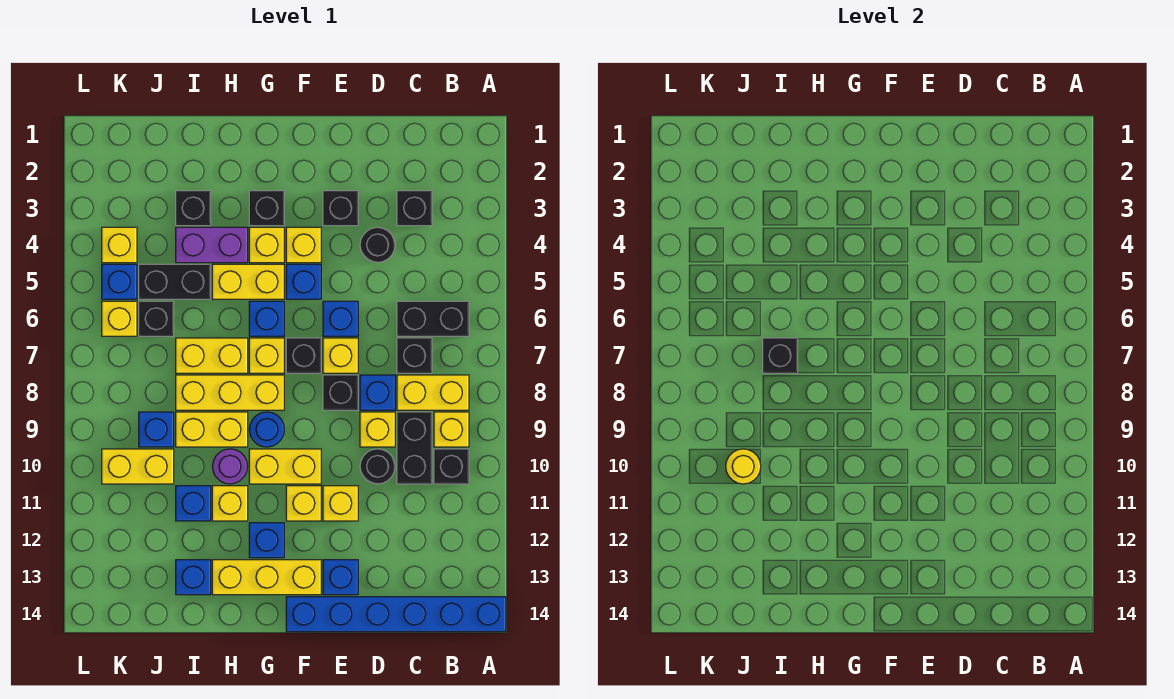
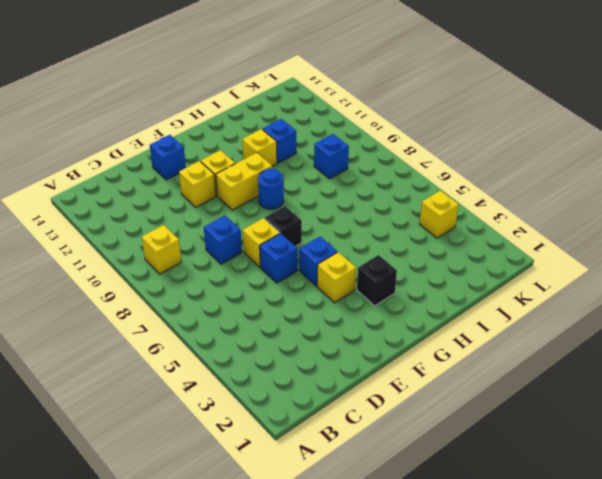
none -> blue 1x6 brick [286,597,506,632]
none -> black 1x2 brick [397,301,469,336]
none -> yellow 1x2 brick [397,375,469,410]
none -> black 1x1 brick [434,449,469,484]

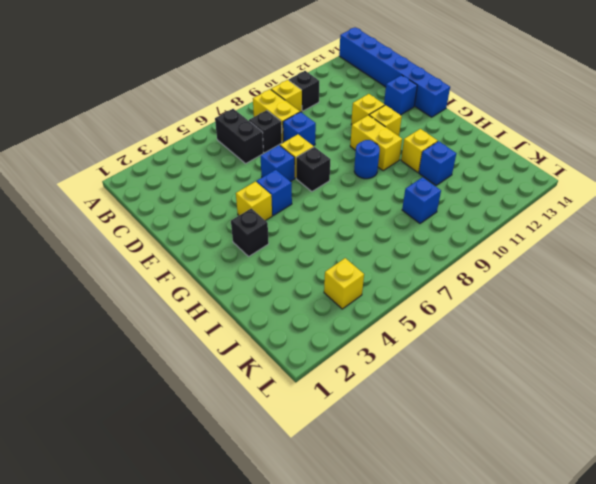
none -> black 1x1 brick [397,191,432,226]
none -> black 1x2 brick [397,412,432,484]
none -> black 1x1 round brick [360,227,395,263]
none -> yellow 1x1 brick [360,412,395,447]

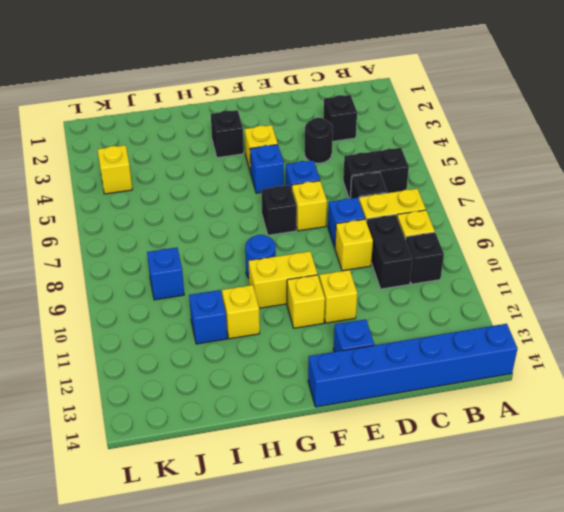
none -> black 1x1 round brick [360,449,395,484]
none -> black 1x1 brick [323,191,358,226]
none -> black 1x1 brick [323,375,358,410]
none -> yellow 1x3 brick [212,560,321,595]

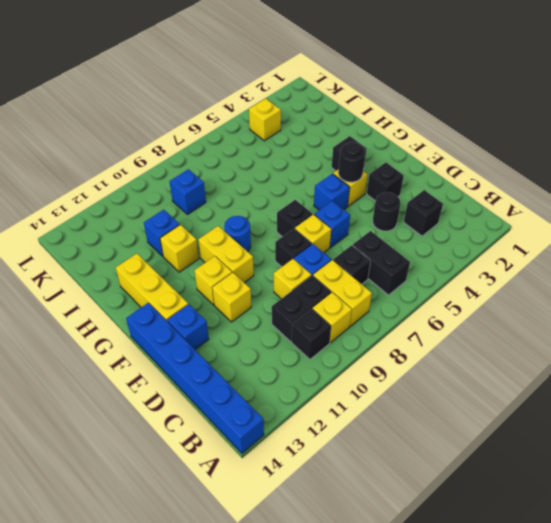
black 1x1 round brick [338,142,365,182] -> black 1x1 round brick moved to [360,449,395,484]
none -> yellow 1x1 brick [249,227,284,263]
none -> yellow 1x2 brick [212,264,284,299]
none -> blue 1x1 brick [249,301,284,336]
none -> yellow 1x1 brick [249,338,284,373]

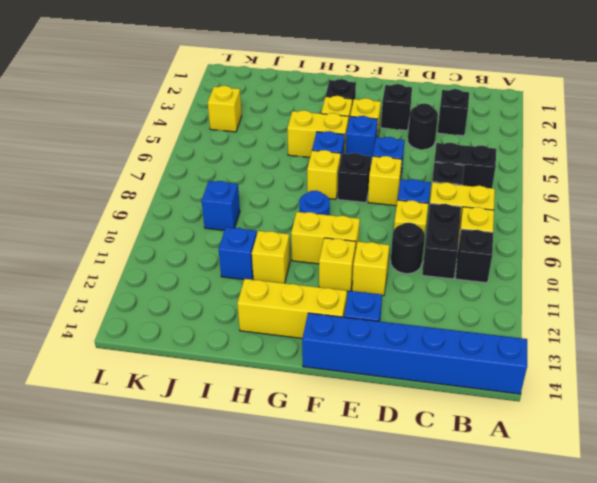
none -> black 1x1 brick [323,375,358,410]
none -> yellow 1x3 brick [176,375,284,410]
none -> blue 1x1 brick [249,523,284,558]
none -> purple 1x2 brick [176,227,248,263]

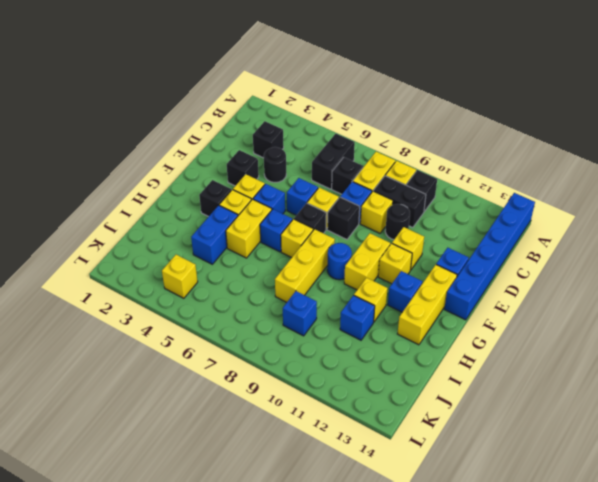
blue 1x2 brick [191,205,238,264] -> purple 1x2 brick [176,227,248,263]
none -> yellow 1x2 brick [176,338,248,373]
none -> yellow 1x2 brick [176,412,248,447]
none -> purple 1x1 round brick [212,449,248,484]
none -> black 1x1 brick [176,191,211,226]

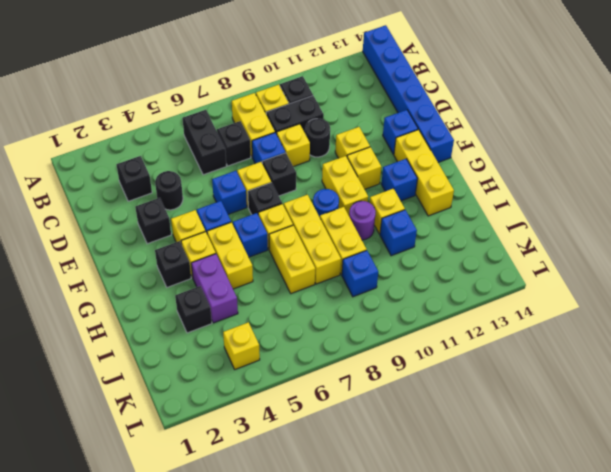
none -> black 1x2 brick [139,264,211,299]
none -> blue 1x1 brick [176,560,211,595]
none -> black 1x1 brick [139,301,174,336]
none -> yellow 1x2 brick [102,449,174,484]

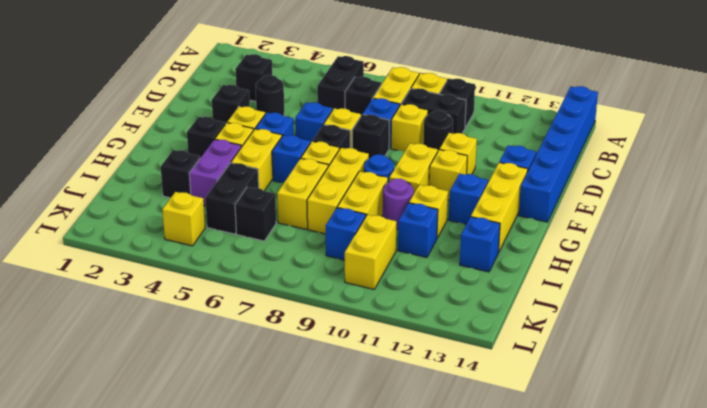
none -> blue 1x1 brick [102,264,137,299]
none -> yellow 1x1 brick [102,301,137,336]
none -> black 1x1 brick [763,338,798,373]
none -> yellow 1x1 round brick [726,449,761,484]

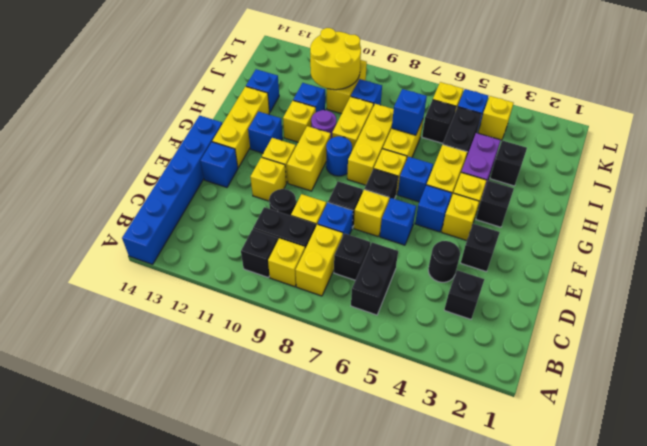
blue 1x1 brick [392,89,427,135] -> black 1x1 brick [763,338,798,373]
yellow 2x2 round brick [310,28,361,90] -> yellow 1x1 round brick [726,449,761,484]

